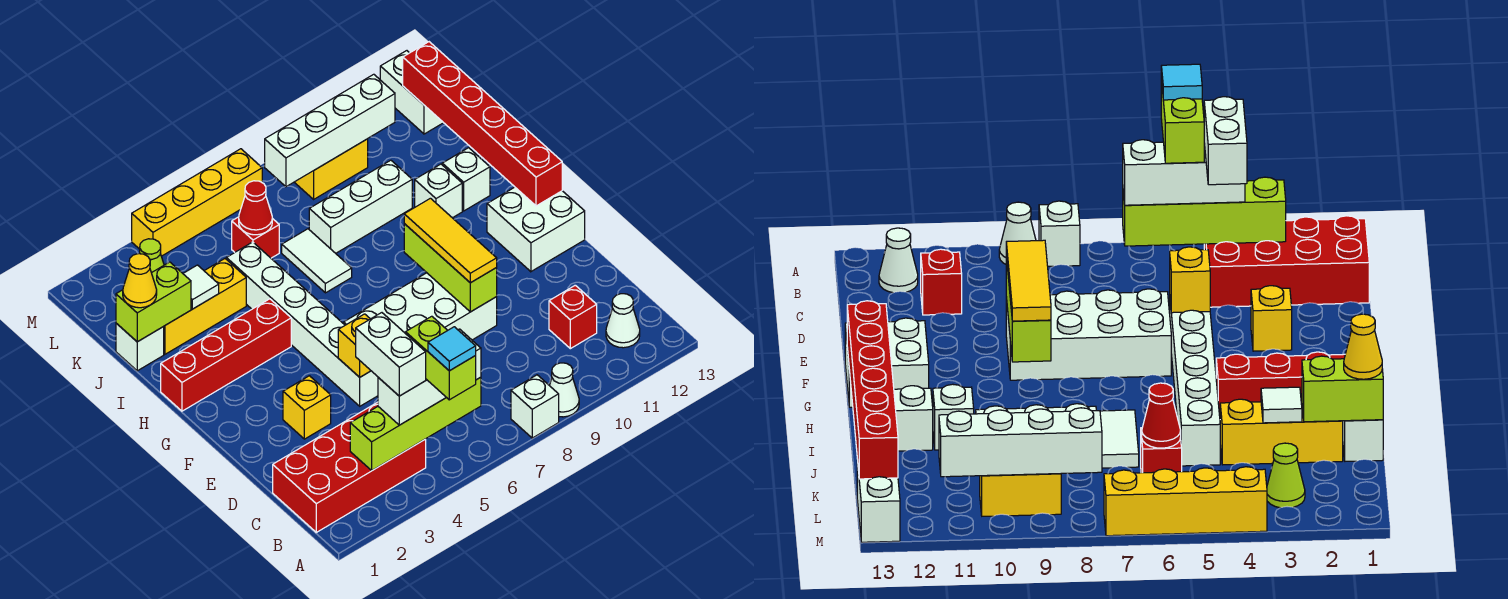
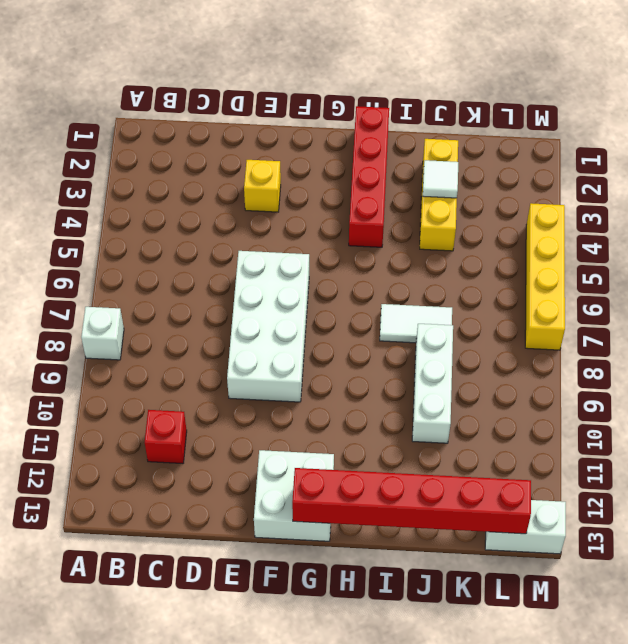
none -> white 1x1 cone [549,363,579,417]
none -> red 2x4 brick [273,402,426,532]
none -> white 1x1 cone [606,294,640,348]
none -> white 1x6 brick [226,242,378,406]

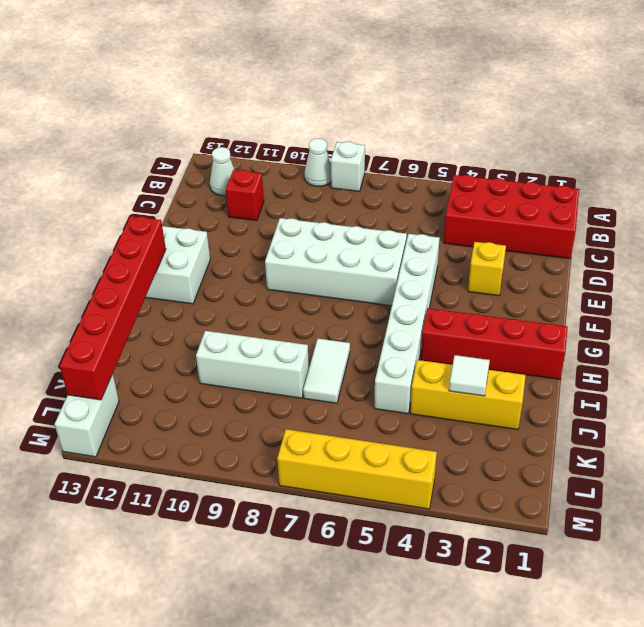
none -> white 1x1 brick [415,164,462,218]
none -> white 1x1 brick [442,148,490,211]
none -> white 1x1 brick [116,323,164,371]
none -> red 1x1 brick [232,217,279,258]

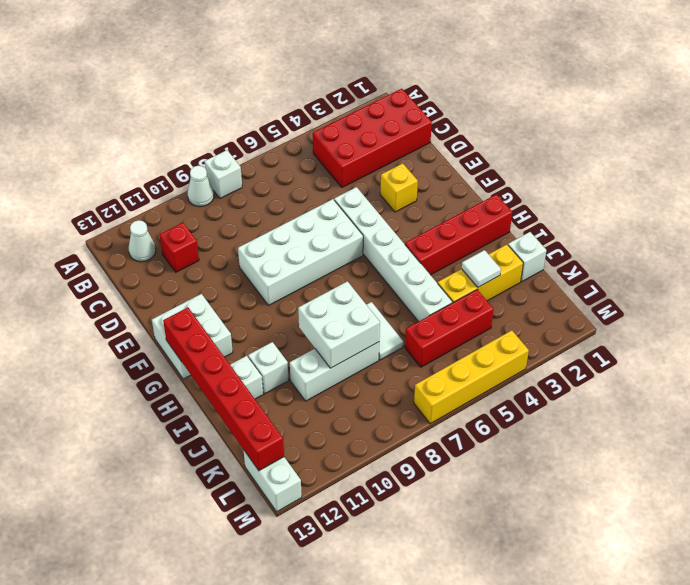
white 2x2 brick [298,281,380,368] -> none
red 1x3 brick [405,290,494,367] -> red 1x1 brick [232,217,279,258]
none -> lime 1x1 cone [140,239,164,273]
none -> yellow 1x2 brick [294,139,368,199]
none -> lime 1x4 brick [350,377,481,470]
none -> yellow 1x1 brick [338,314,371,377]

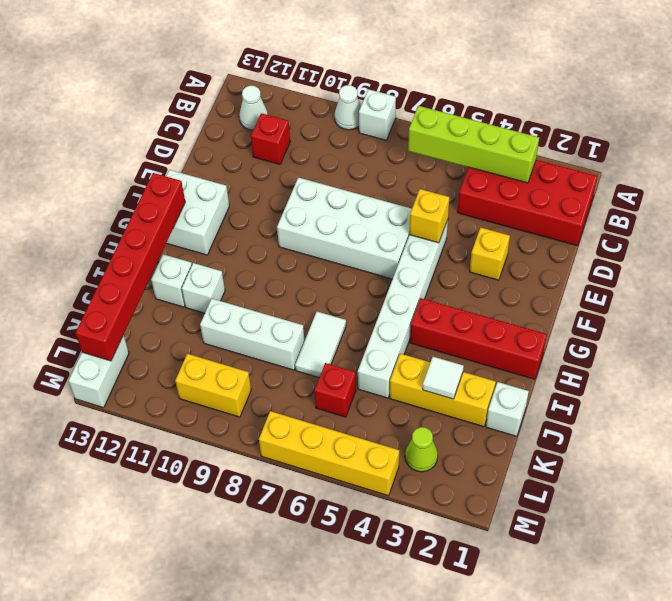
none -> lime 1x3 brick [404,224,497,312]
none -> lime 1x2 brick [116,262,191,342]
none -> red 1x1 cone [239,181,272,235]
none -> white 1x4 brick [265,74,395,187]

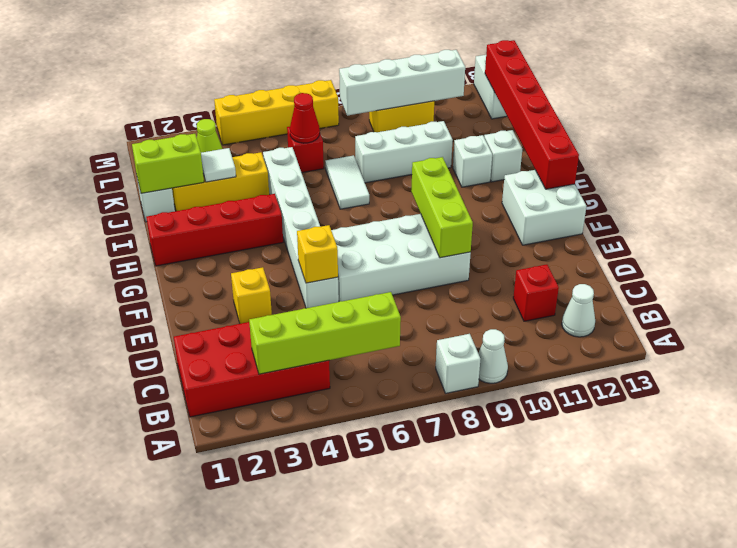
none -> white 1x3 brick [378,329,481,425]
none -> yellow 1x3 tile [404,198,497,283]
none -> yellow 1x1 cone [123,254,157,308]
none -> lime 1x2 brick [406,316,476,400]

